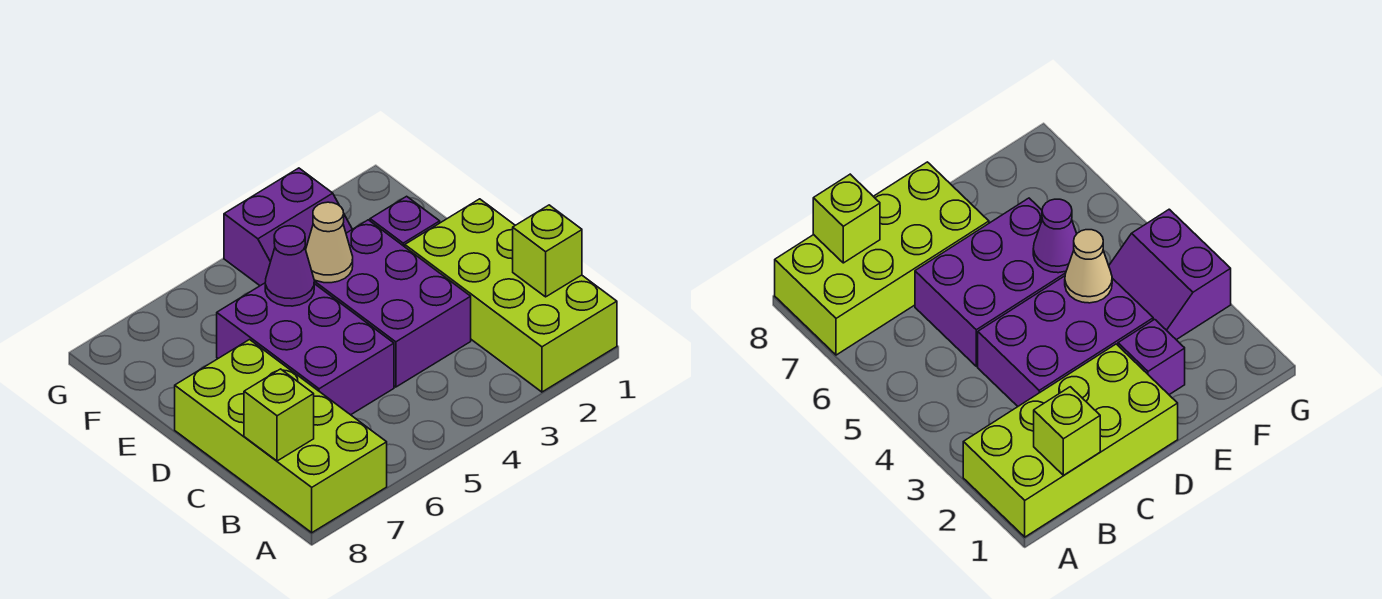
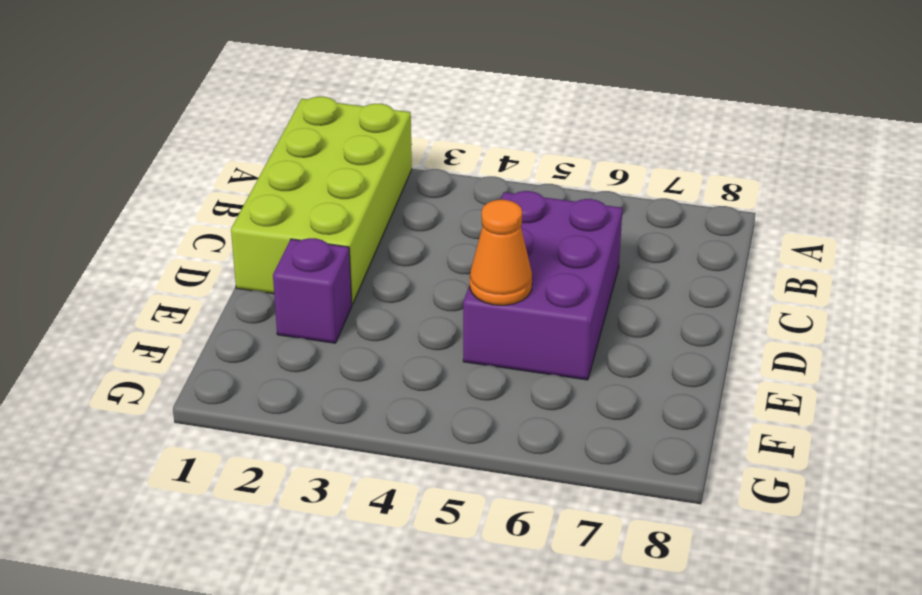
orange 1x1 cone [470,200,532,305] -> purple 1x1 cone [265,226,314,306]
none -> lime 2x4 brick [175,340,387,533]
none -> purple 2x3 brick [314,220,471,387]

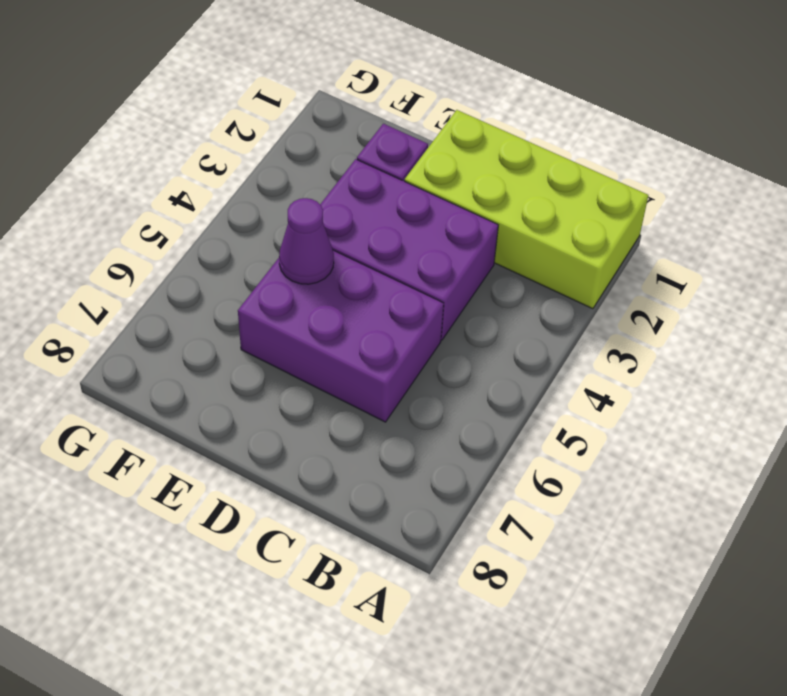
none -> lime 2x4 brick [175,340,387,533]
none -> purple 2x2 slope [224,168,352,286]

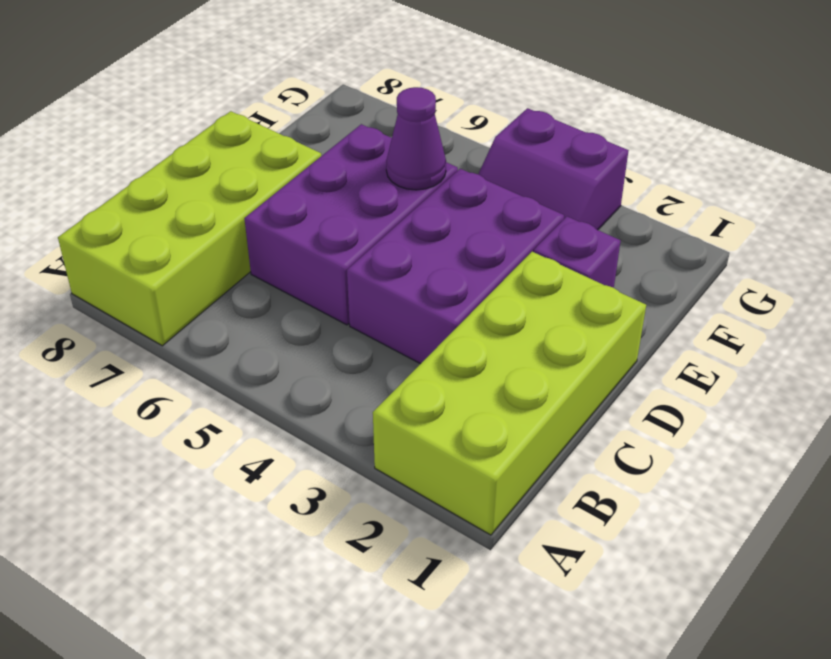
none -> lime 1x1 brick [513,205,582,297]
none -> lime 1x1 brick [244,369,314,461]

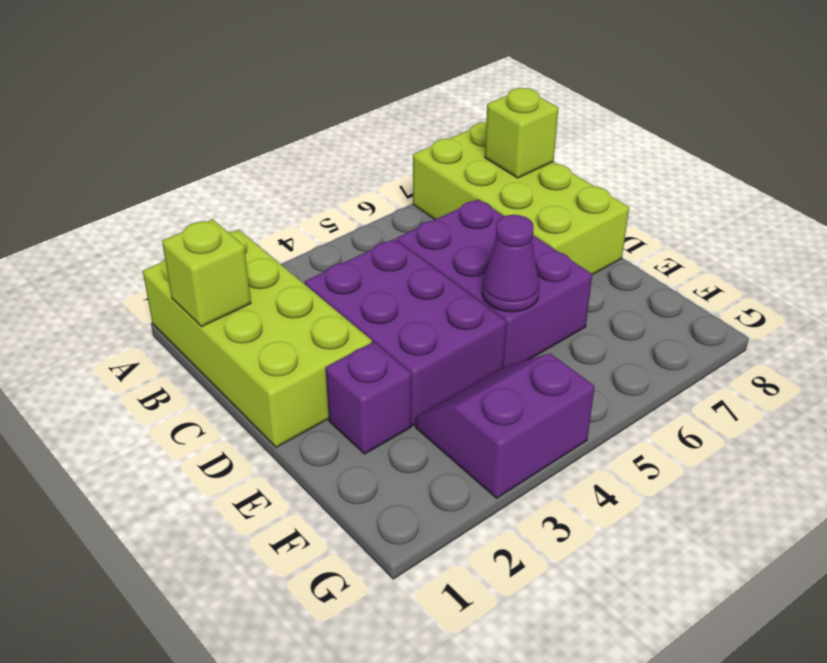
none -> tan 1x1 cone [306,202,353,283]

